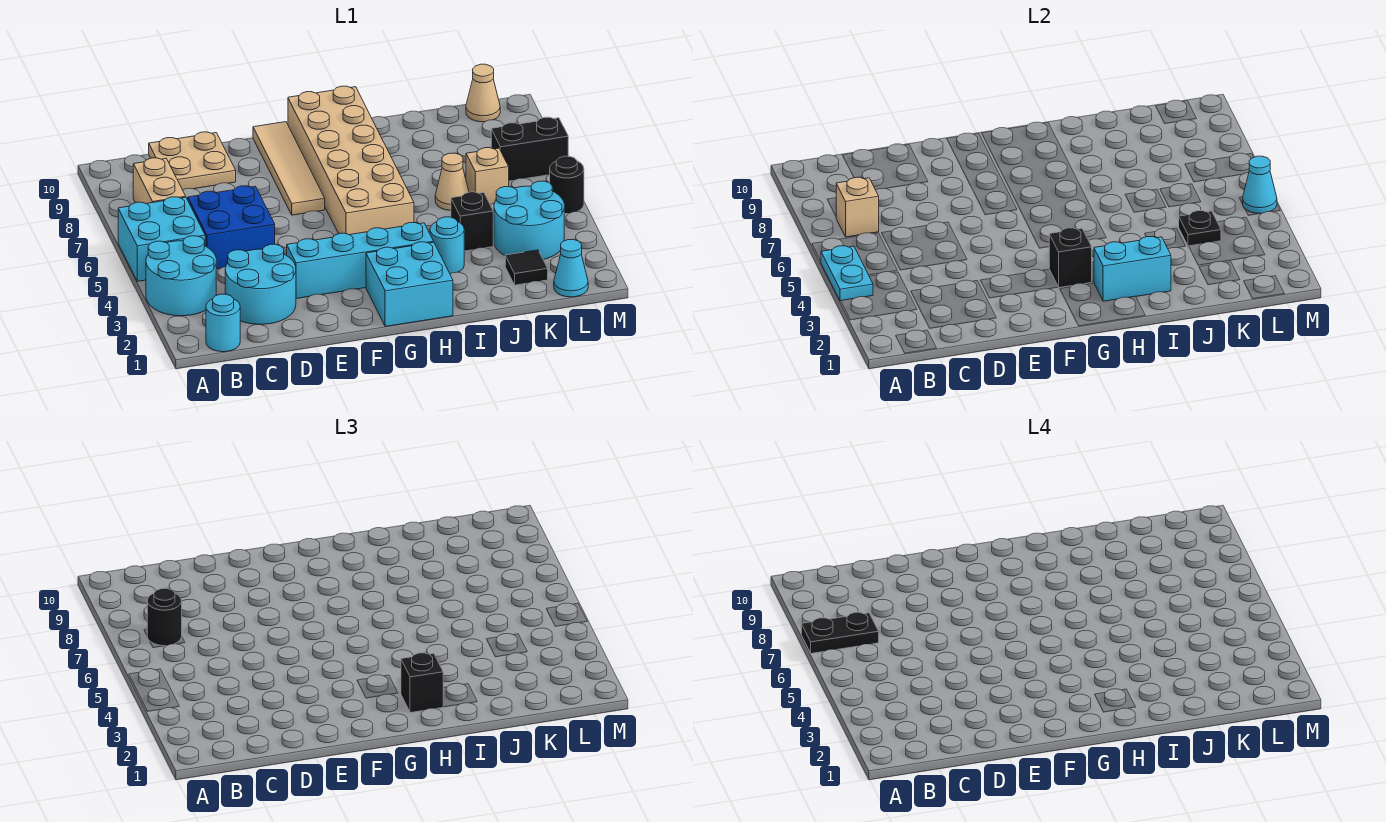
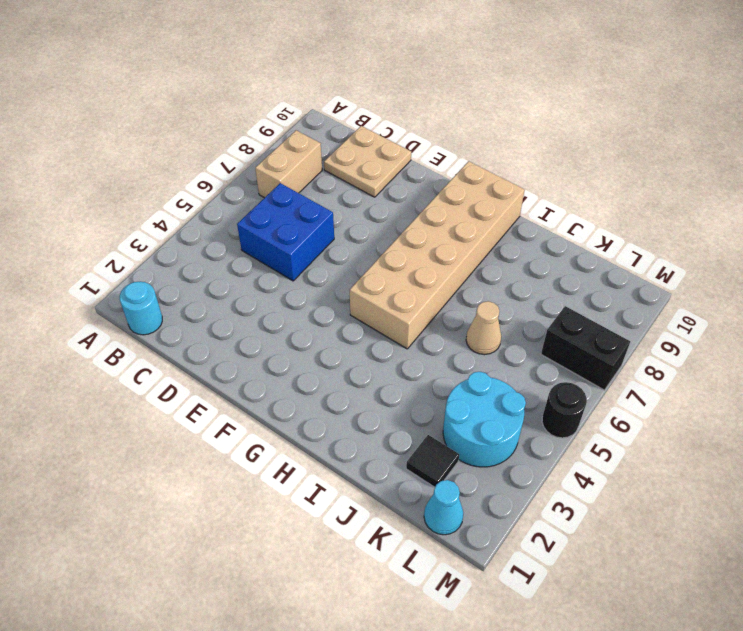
none -> cyan 2x2 round brick [146,236,216,316]
none -> cyan 2x2 brick [118,197,205,281]
none -> cyan 2x2 round brick [225,244,296,324]
none -> cyan 1x4 brick [287,223,434,299]

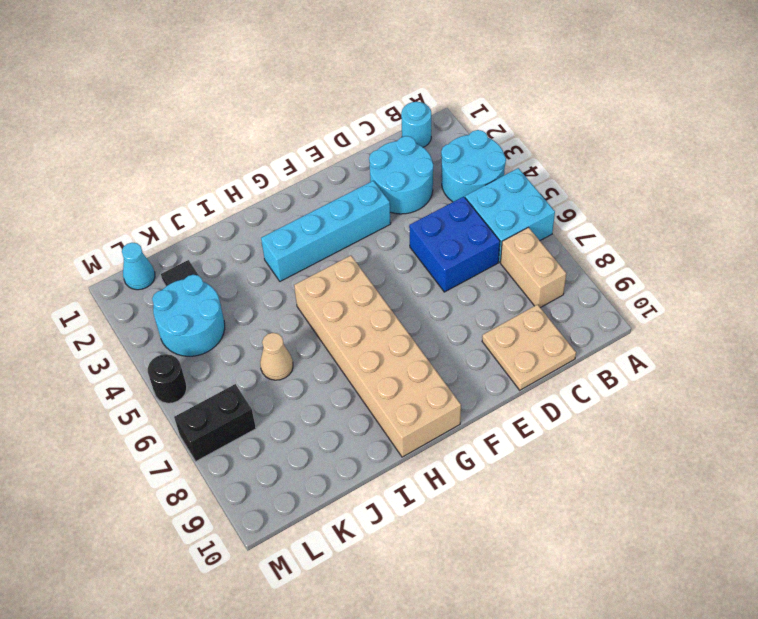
none -> tan 1x4 tile [253,122,325,215]
none -> cyan 2x2 brick [366,242,453,327]
none -> cyan 1x1 round brick [430,217,464,274]
none -> black 1x1 brick [451,192,493,251]

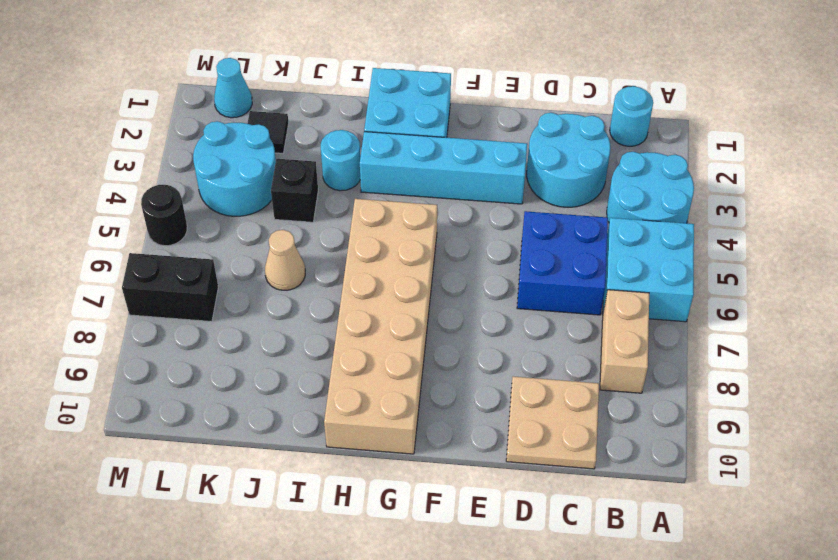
none -> tan 1x4 tile [253,122,325,215]
none -> tan 1x1 brick [466,148,509,204]
none -> tan 1x1 cone [466,64,500,122]
none -> cyan 1x2 plate [821,246,873,301]

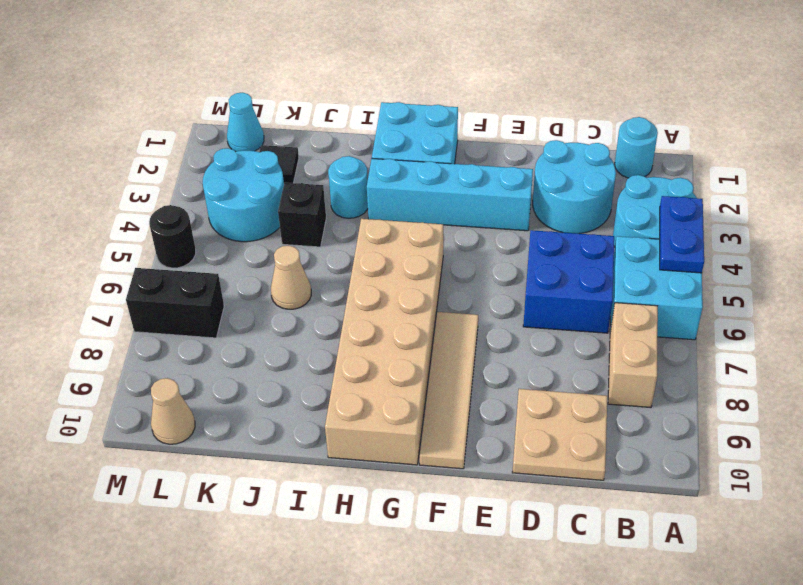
blue 1x2 plate [660,196,704,273] -> cyan 1x2 plate [821,246,873,301]
none -> tan 1x1 brick [466,148,509,204]
none -> tan 1x1 brick [836,177,879,237]
none -> black 1x1 brick [1049,228,1092,288]
none -> cyan 1x2 brick [1094,237,1171,301]

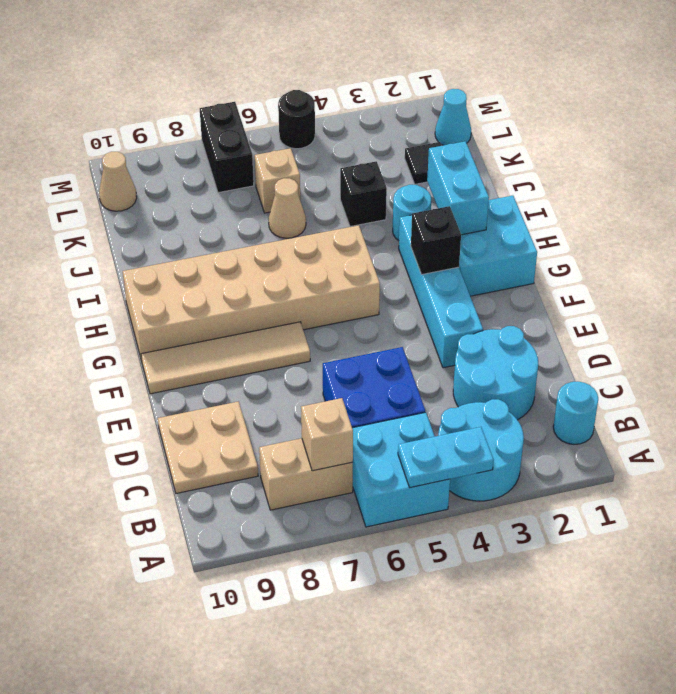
none -> cyan 2x2 round brick [494,181,564,260]
none -> black 1x1 plate [1179,211,1221,246]
none -> cyan 1x1 cone [1243,156,1277,214]
none -> black 1x1 round brick [147,588,182,646]

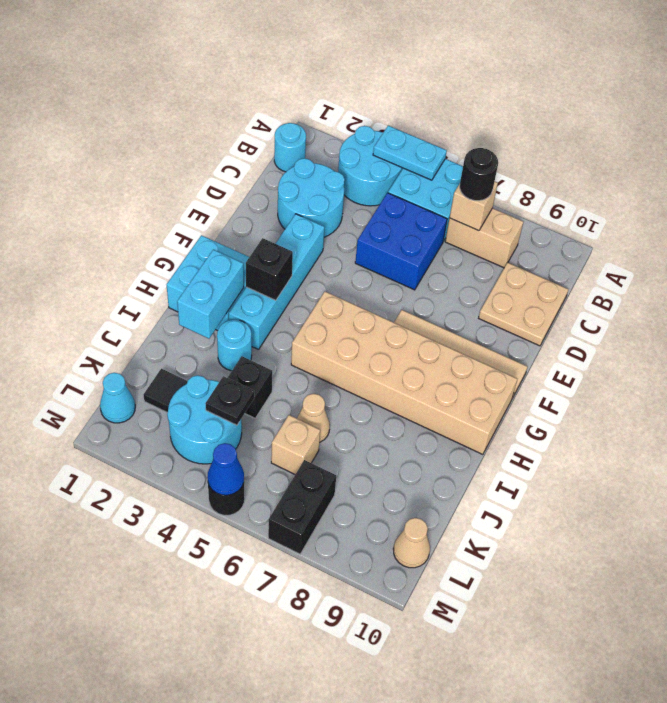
blue 1x1 cone [207,443,244,495] -> cyan 1x1 cone [1243,156,1277,214]
none -> black 1x1 brick [401,653,443,713]
none -> black 1x2 plate [801,612,879,654]

